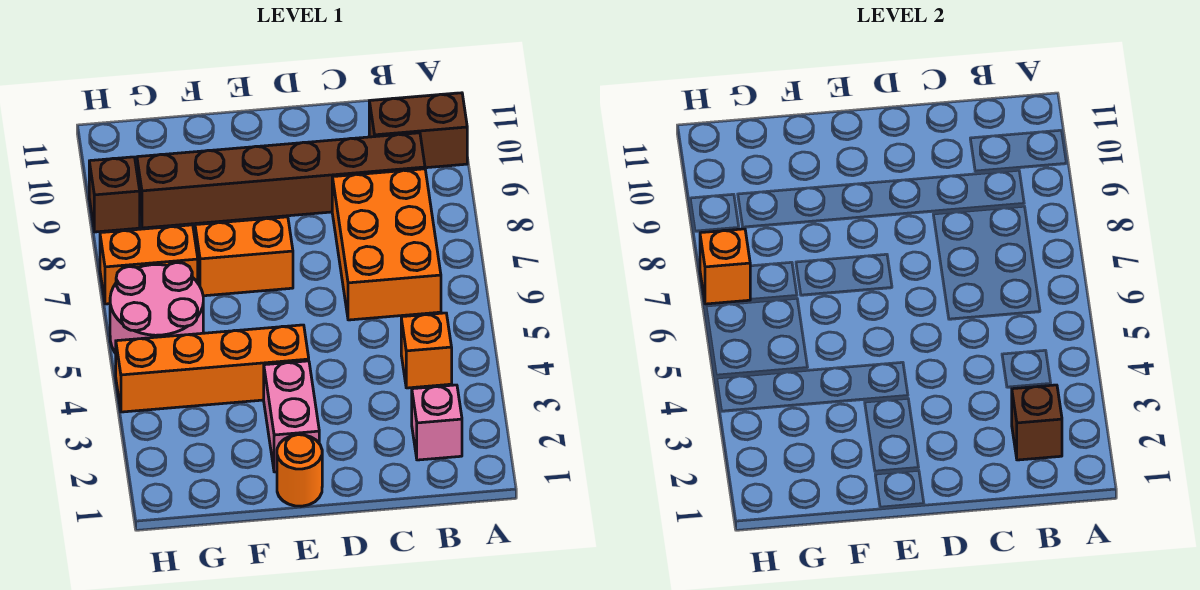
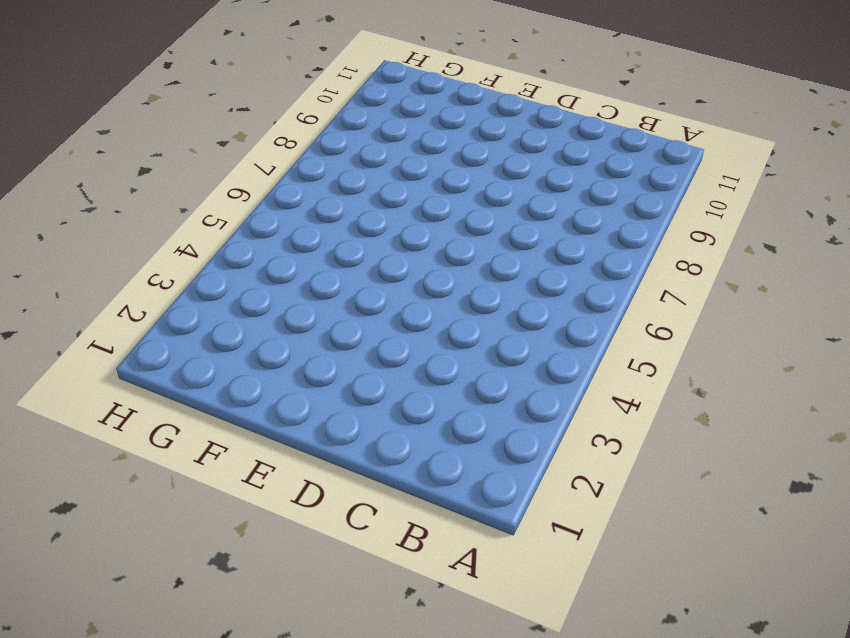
none -> brown 1x2 brick [369,93,467,168]
none -> pink 1x1 brick [412,385,462,460]
none -> orange 1x1 brick [401,313,452,388]

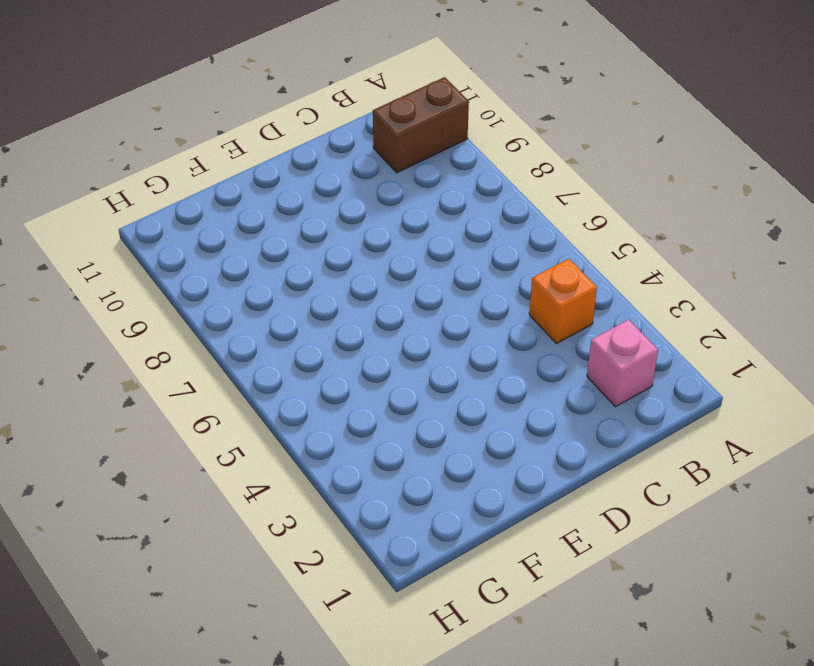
none -> orange 2x3 brick [332,169,441,320]
none -> brown 1x6 brick [137,133,425,228]
none -> orange 1x1 round brick [277,435,322,506]

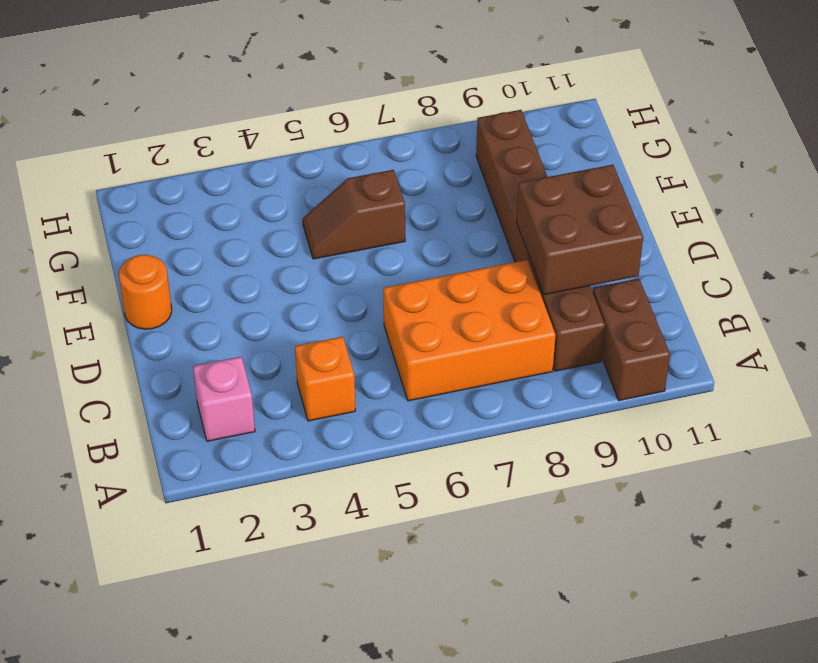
brown 2x2 brick [517,165,643,295] -> none
brown 1x2 slope [303,170,405,259] -> none
none -> pink 1x2 brick [264,361,319,472]
none -> orange 1x4 brick [116,325,309,412]
none -> orange 1x2 brick [195,217,293,296]

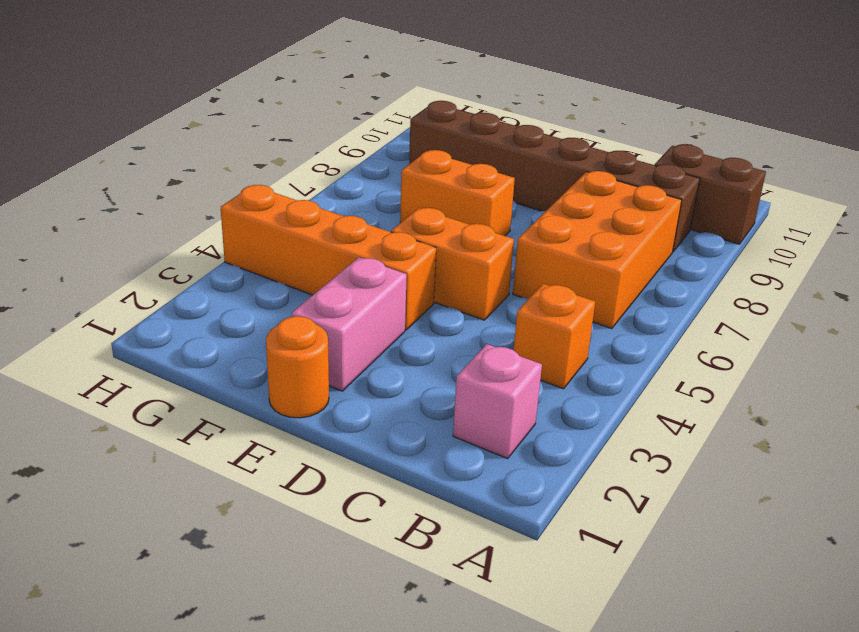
orange 1x2 brick [391,208,514,320] -> orange 1x2 brick moved to [100,225,198,304]
none -> pink 2x2 round brick [110,263,203,353]
none -> brown 1x1 brick [89,157,140,232]
none -> brown 1x1 brick [1012,385,1062,460]

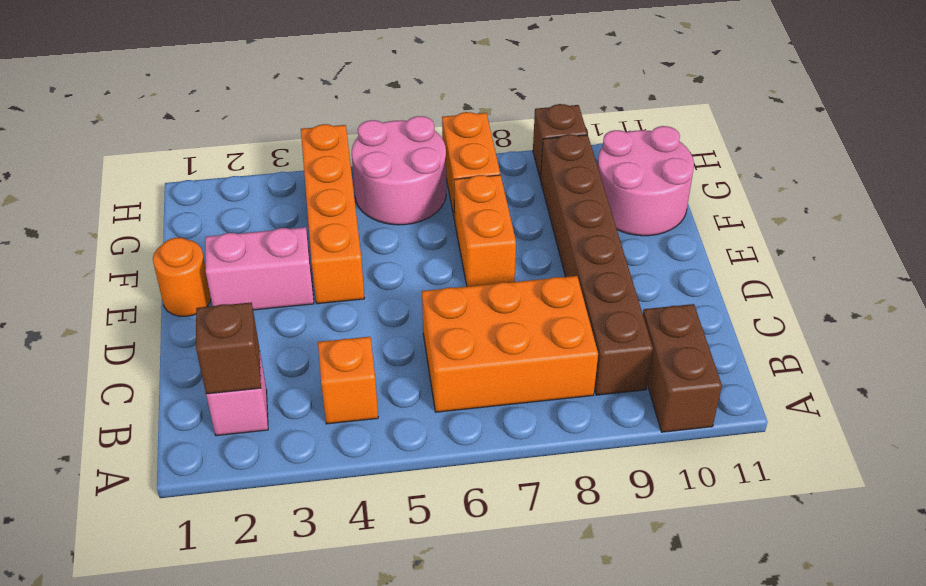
pink 2x2 round brick [598,126,694,236] -> none
none -> orange 1x1 brick [700,229,751,304]

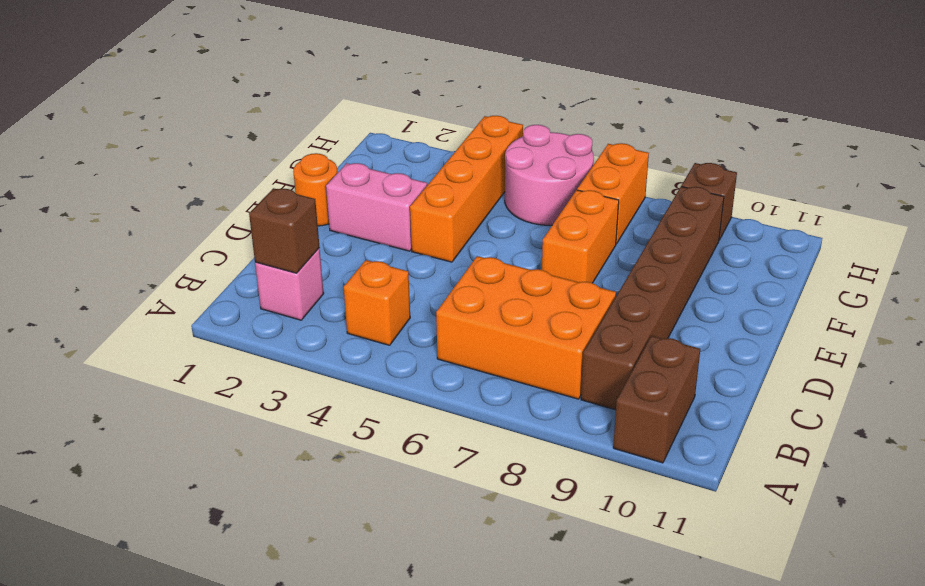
none -> orange 1x1 brick [700,229,751,304]

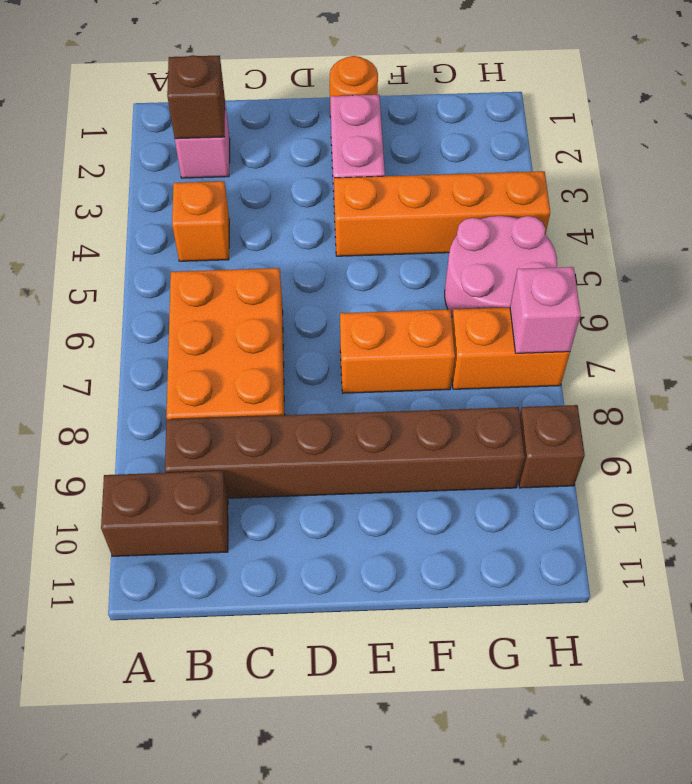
pink 1x1 brick [510,267,581,353] -> orange 1x1 brick [700,229,751,304]

